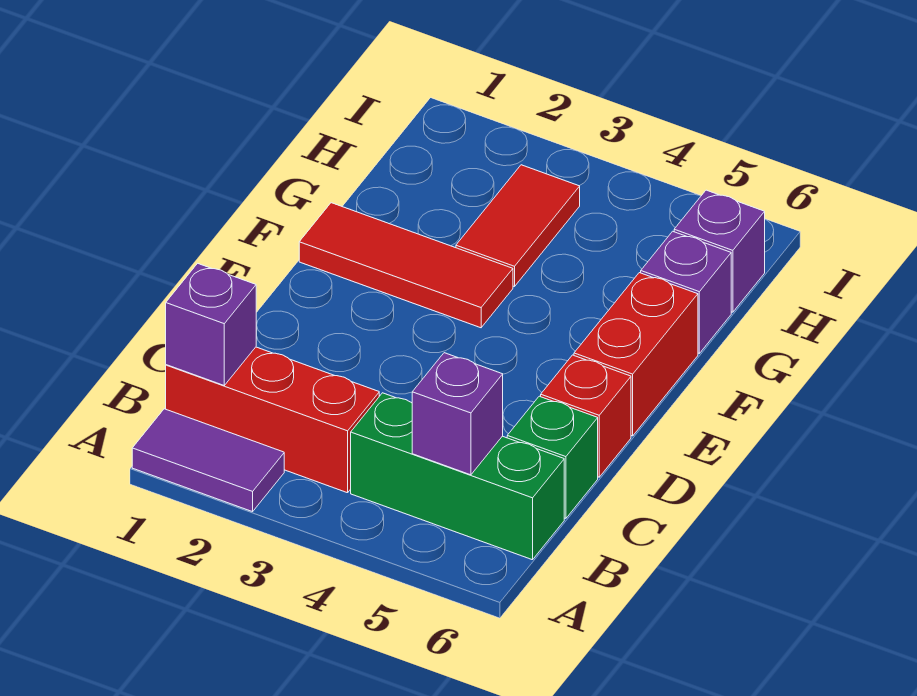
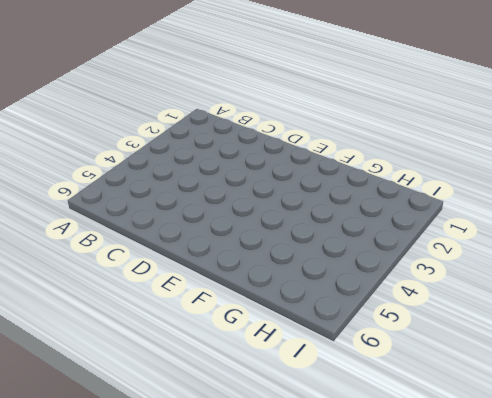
none -> purple 1x2 tile [132,409,284,512]
none -> red 1x3 brick [166,347,379,493]
none -> green 1x3 brick [351,393,564,560]

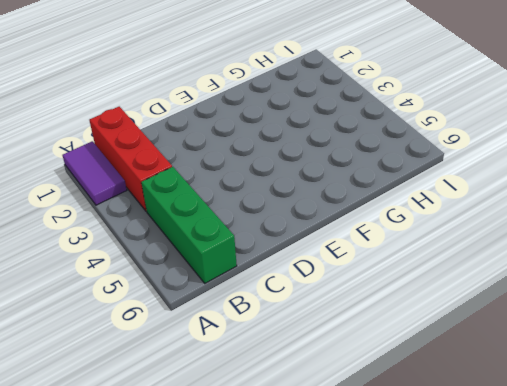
none -> green 1x1 brick [507,396,598,518]
none -> red 1x1 brick [541,355,631,477]
none -> red 1x2 brick [574,273,698,436]

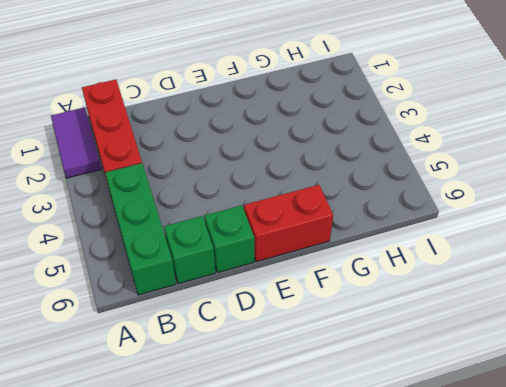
green 1x1 brick [204,205,254,273] -> red 1x1 brick [541,355,631,477]
none -> red 1x3 tile [299,203,513,328]
none -> red 1x2 tile [456,165,580,287]
none -> purple 1x1 brick [641,231,731,353]

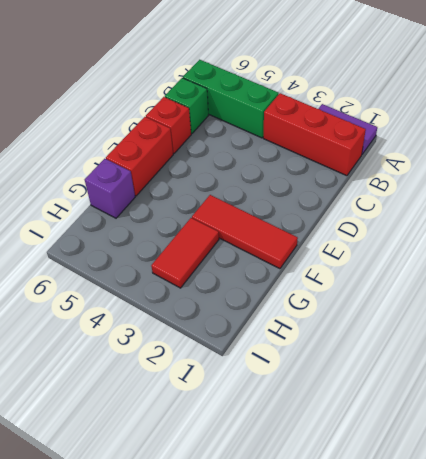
none -> purple 1x1 brick [674,190,765,312]
none -> purple 1x1 brick [166,263,256,385]
none -> purple 1x1 brick [412,353,503,475]

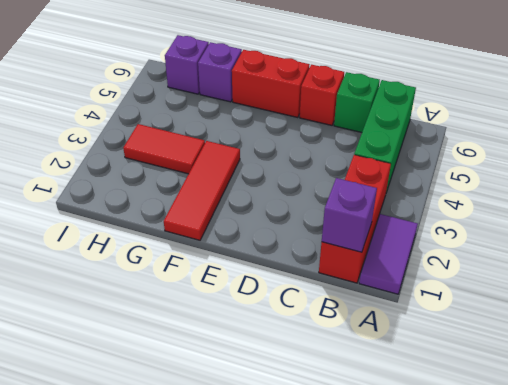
none -> purple 1x1 brick [412,353,503,475]

